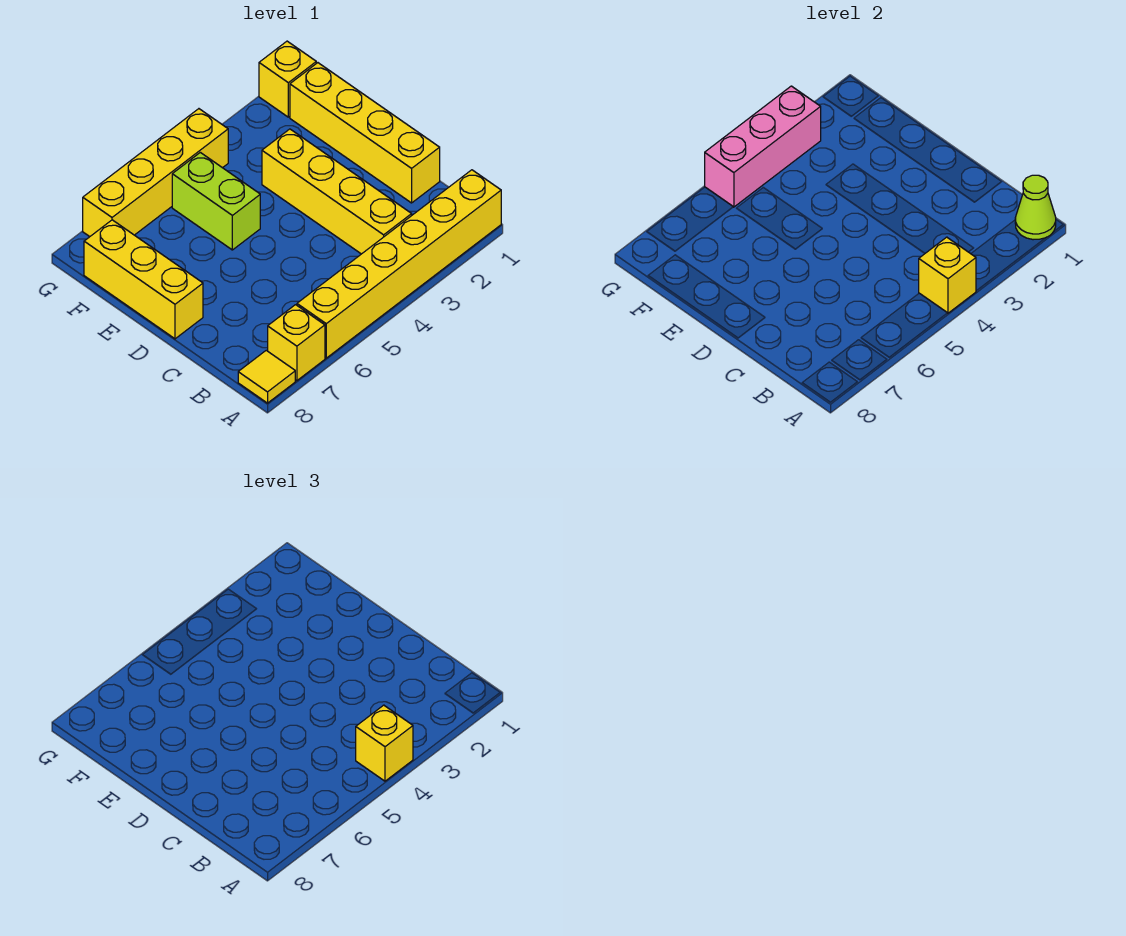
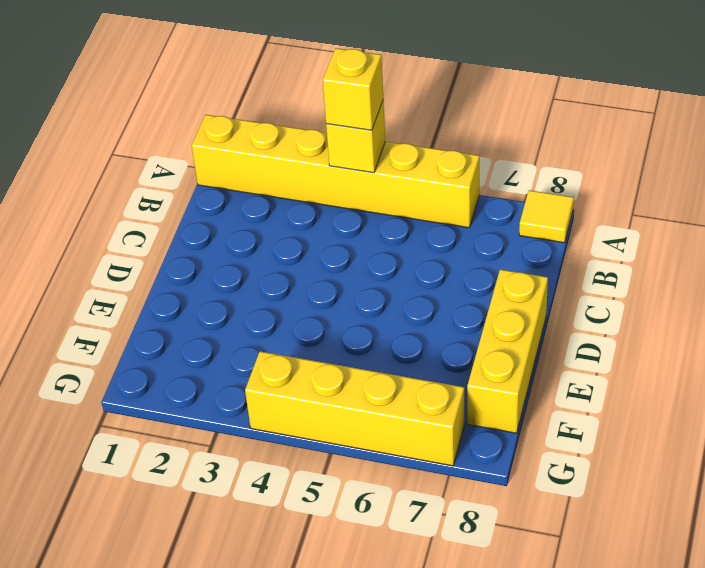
none -> yellow 1x1 brick [268,305,325,381]
none -> yellow 1x4 brick [262,129,412,254]
none -> yellow 1x4 brick [290,63,440,203]

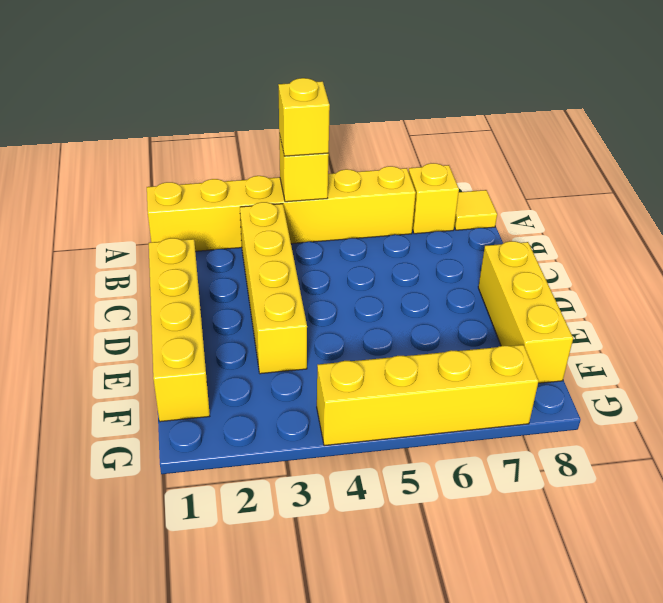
none -> lime 1x2 brick [172,152,260,250]
none -> yellow 1x1 brick [259,41,316,117]
none -> lime 1x1 cone [1015,175,1056,240]

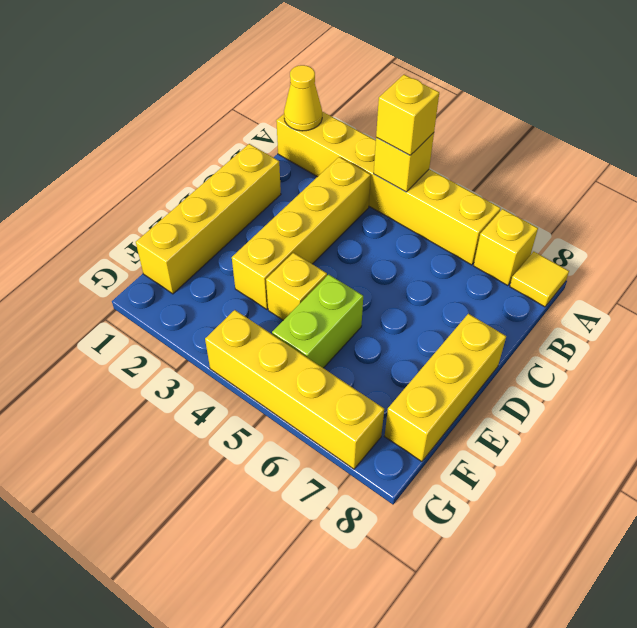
yellow 1x1 cone [284,65,322,131] -> lime 1x1 cone [1015,175,1056,240]
yellow 1x1 brick [266,253,327,320] -> yellow 1x1 brick moved to [259,41,316,117]
none -> pink 1x3 brick [705,86,821,207]

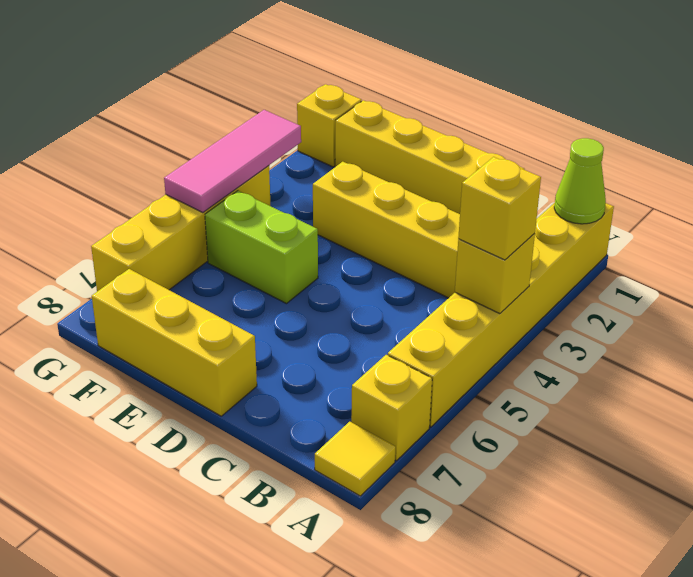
pink 1x3 tile [164,110,301,213] -> pink 1x3 brick [705,86,821,207]

